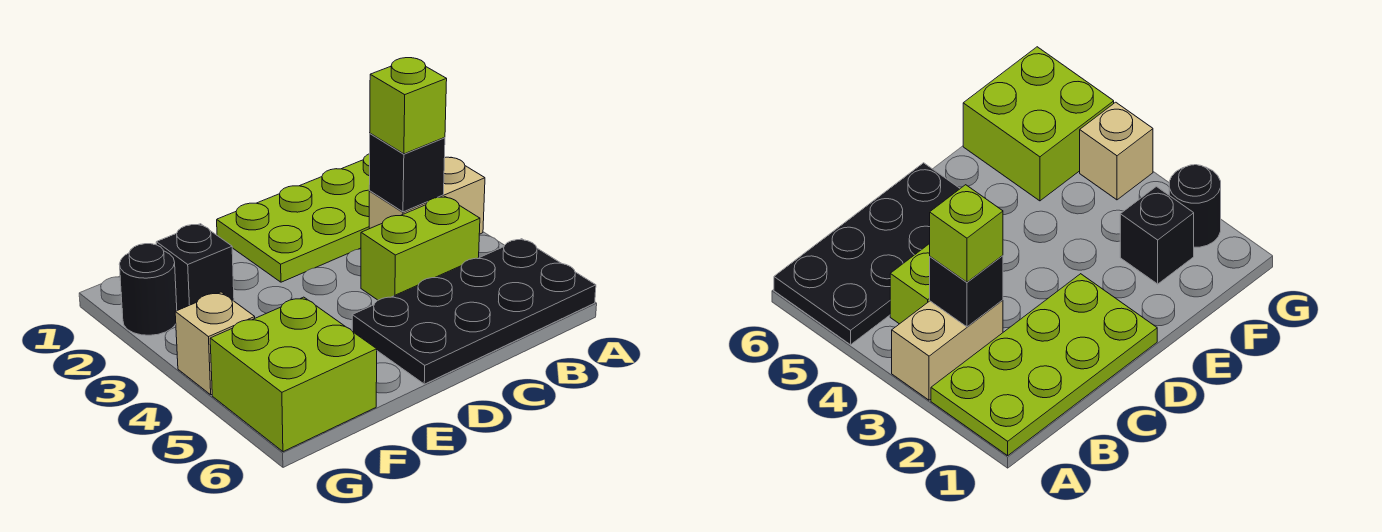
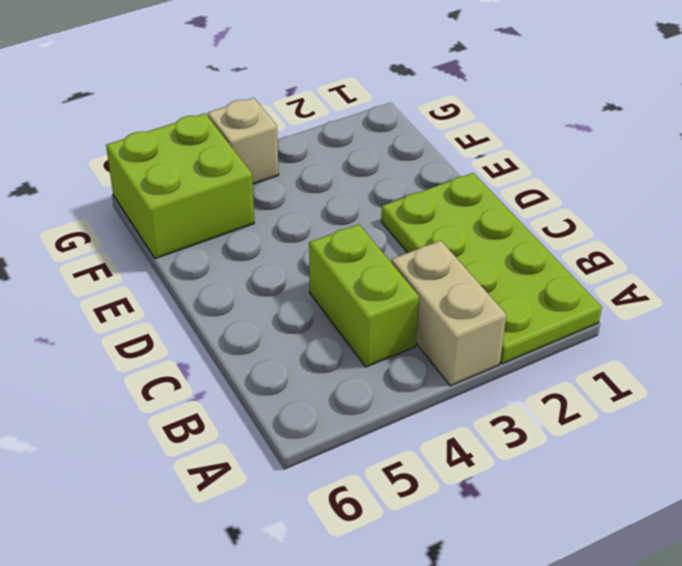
none -> black 2x4 plate [352,239,596,384]
none -> black 1x1 brick [156,224,234,311]

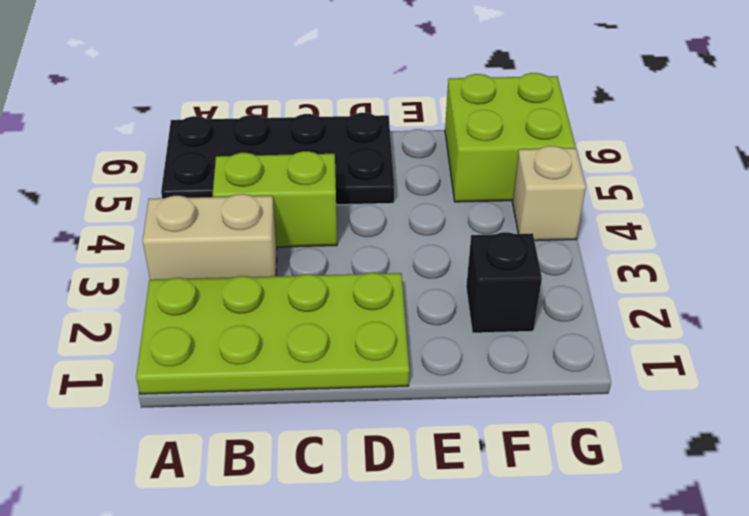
none -> black 1x1 round brick [120,244,177,335]
none -> black 1x1 brick [369,133,445,212]

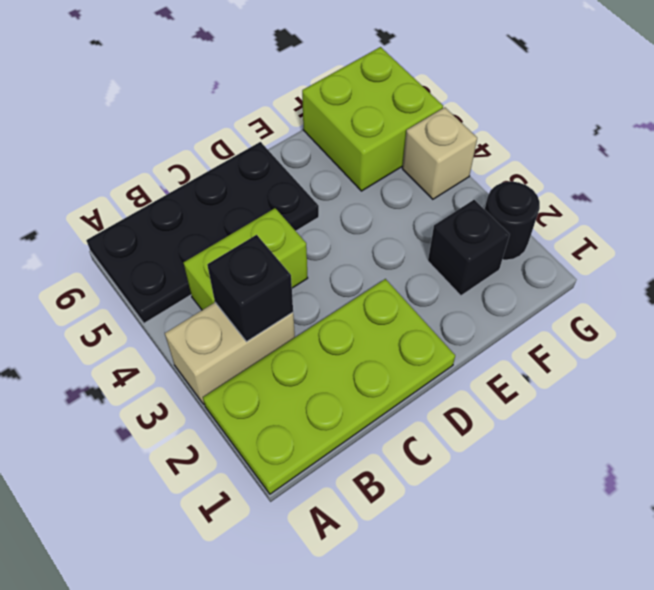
none -> lime 1x1 brick [370,58,447,154]

